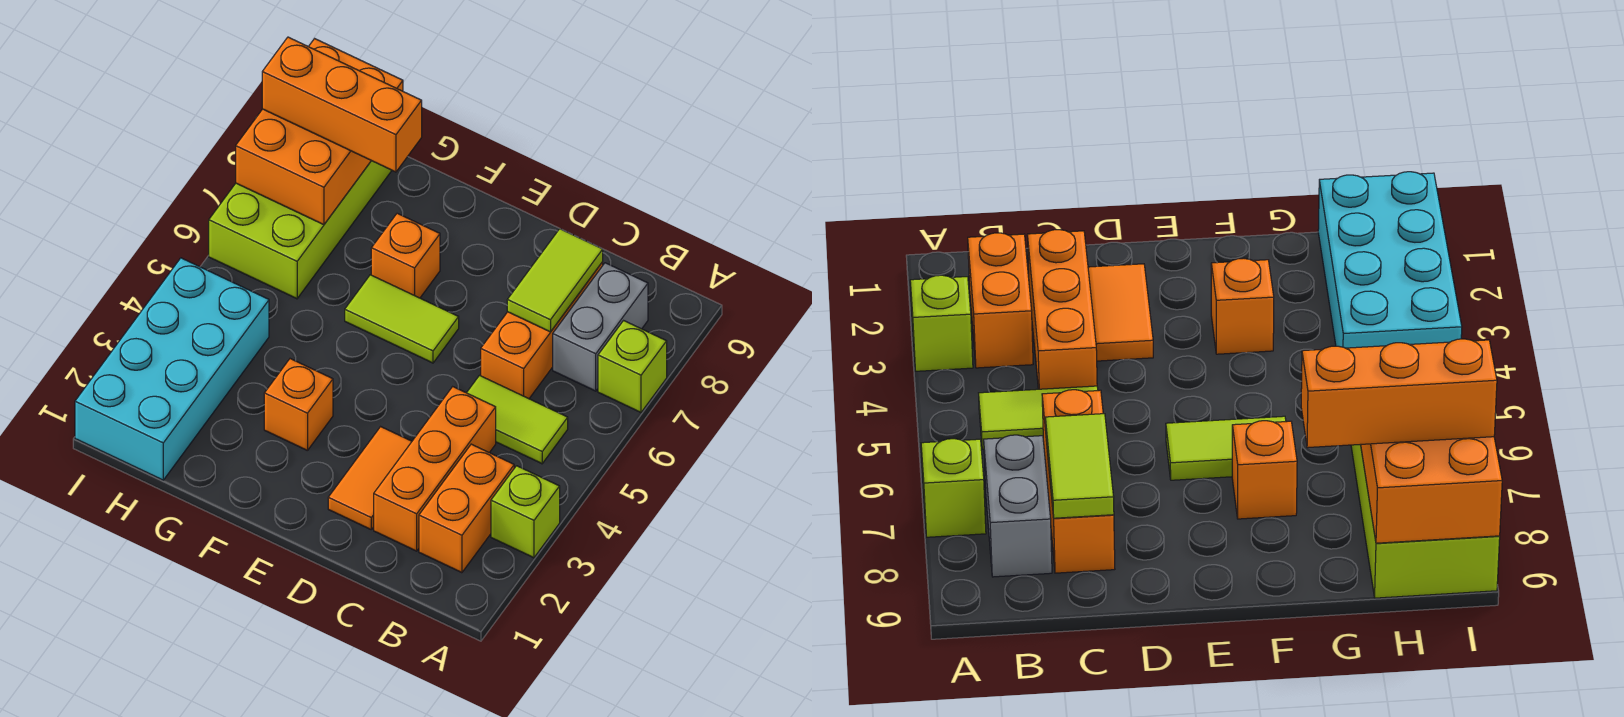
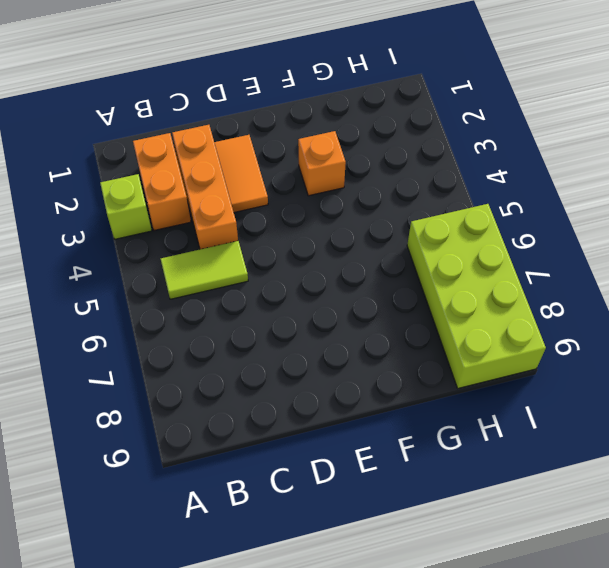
none -> lime 1x1 brick [598,321,667,412]
none -> grey 1x2 brick [553,263,648,391]
none -> orange 1x3 brick [481,262,603,399]

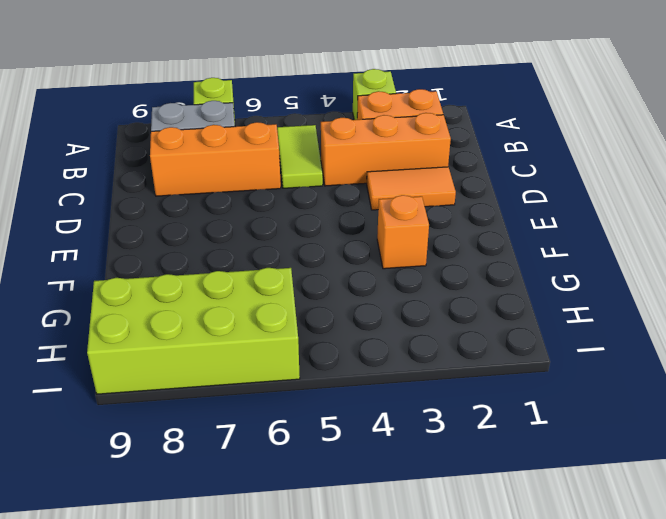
none -> lime 1x2 tile [345,275,459,363]
none -> orange 1x1 brick [371,213,440,298]
none -> cyan 2x4 brick [75,258,269,480]

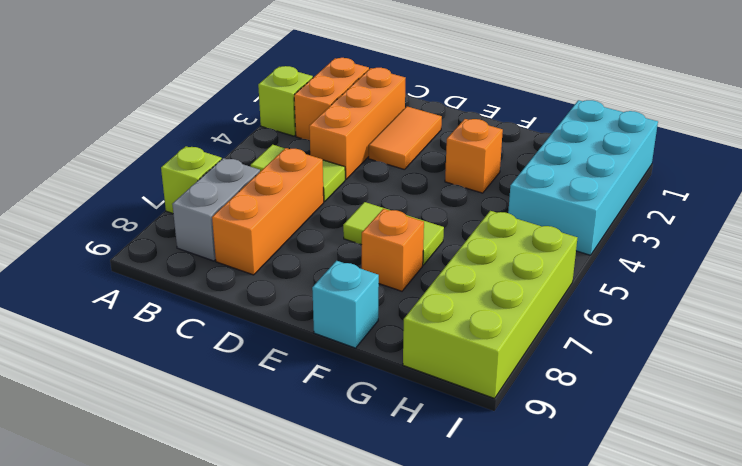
cyan 1x1 brick [312,261,379,348] -> none
none -> lime 1x2 tile [507,229,603,332]
none -> orange 2x3 brick [236,39,403,225]
none -> orange 1x3 brick [262,37,422,172]

